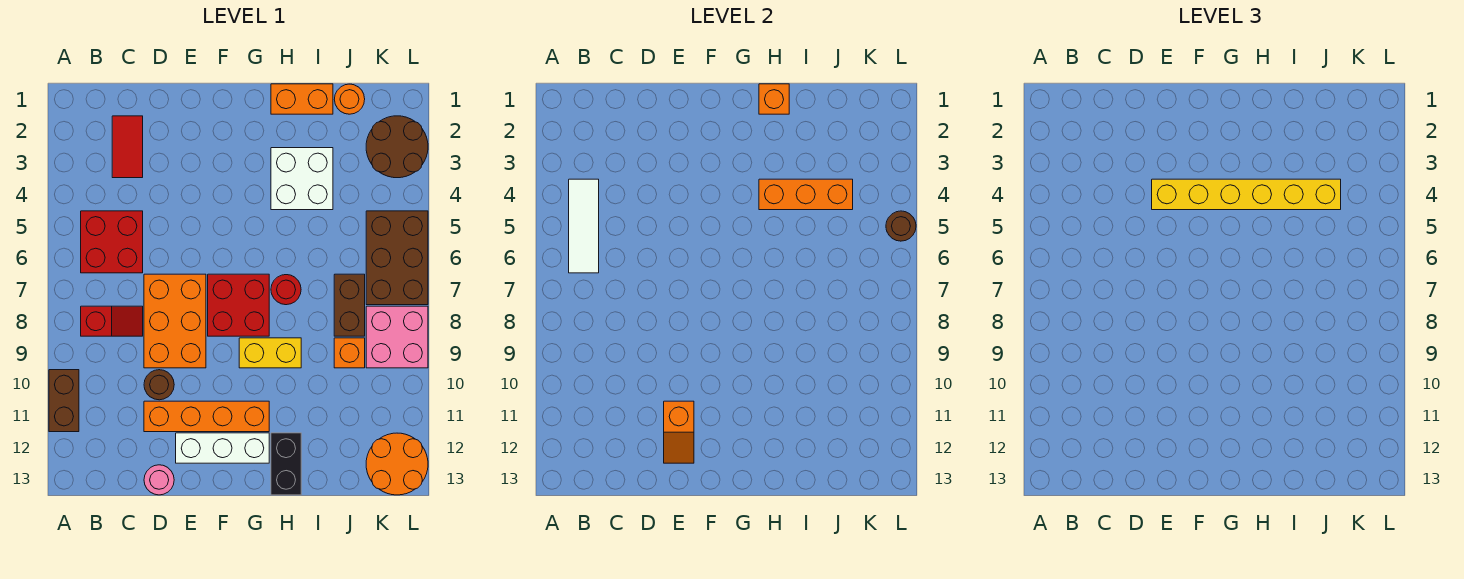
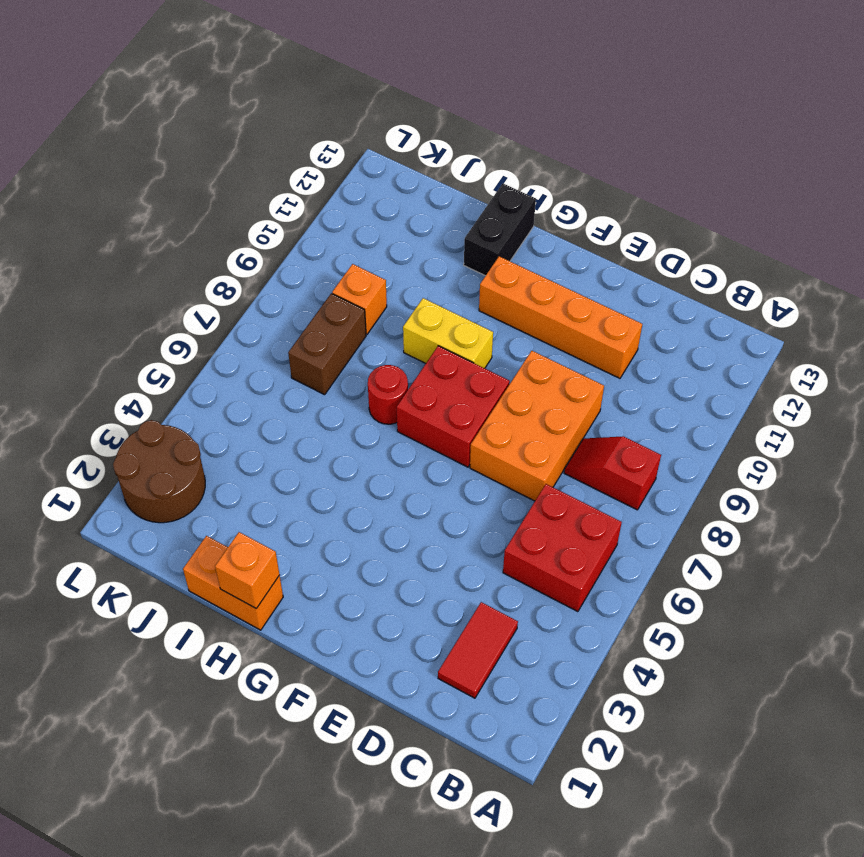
none -> brown 1x2 brick [49,370,79,432]
none -> brown 1x1 round brick [144,370,174,400]
none -> pink 1x1 round brick [144,465,174,495]

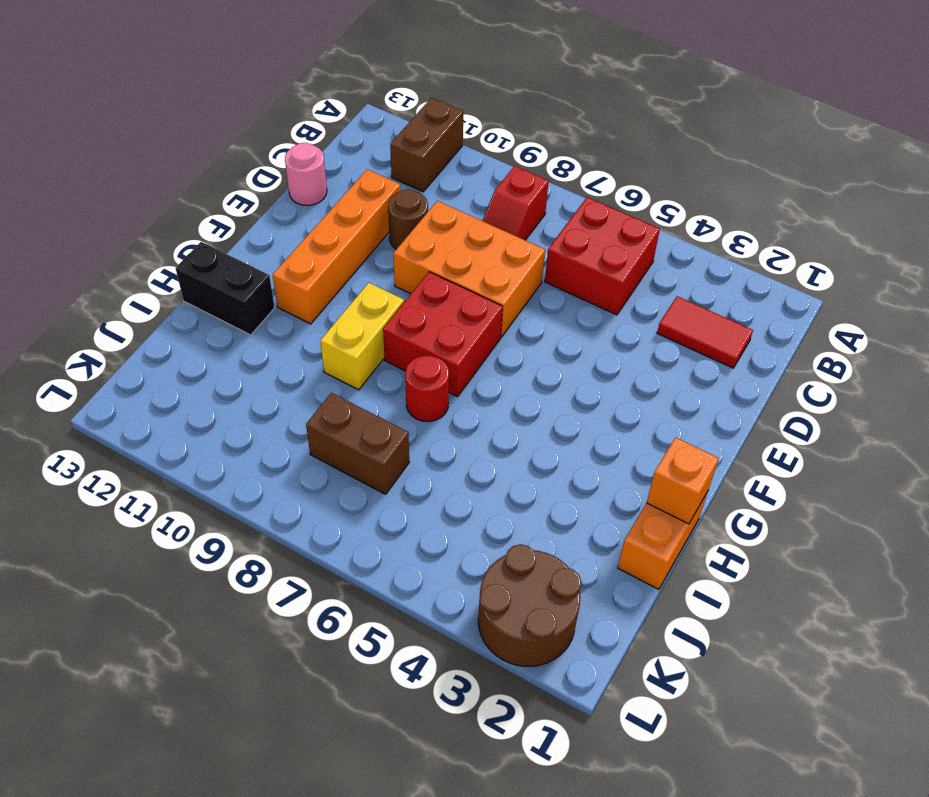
brown 1x2 brick [390,98,464,192] -> brown 1x2 brick turned to [49,370,79,432]
none -> white 1x3 brick [176,433,269,463]
none -> white 2x2 brick [271,148,333,210]
none -> orange 1x1 round brick [334,84,365,114]

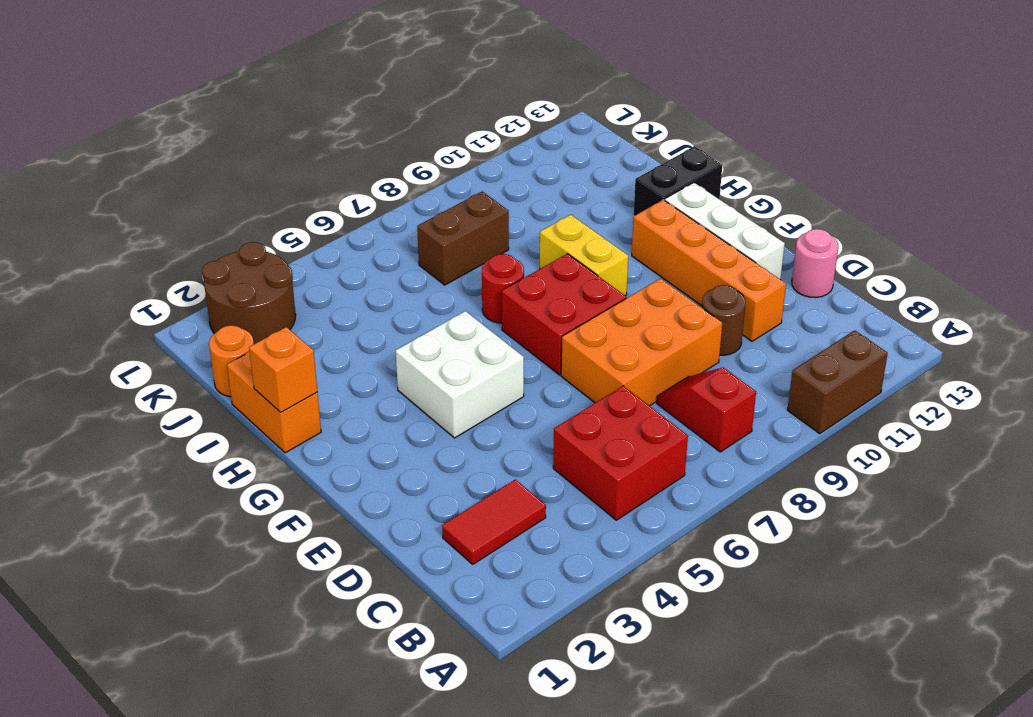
white 2x2 brick [396,311,524,438] -> white 2x2 brick moved to [271,148,333,210]
none -> orange 1x1 brick [334,338,365,368]
none -> brown 2x3 brick [366,211,428,305]
none -> pink 2x2 brick [366,306,428,368]

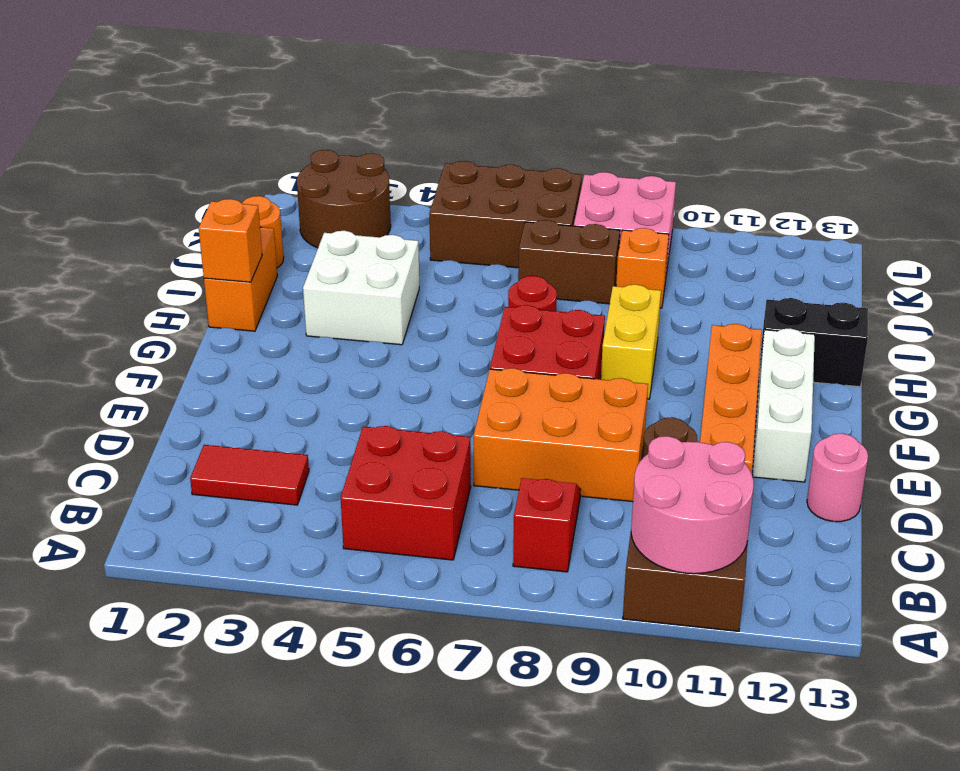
pink 2x2 round brick [631,436,754,574] -> none
none -> orange 2x2 round brick [366,433,428,495]
none -> white 1x3 tile [569,179,599,273]
none -> orange 1x2 slope [664,401,694,463]

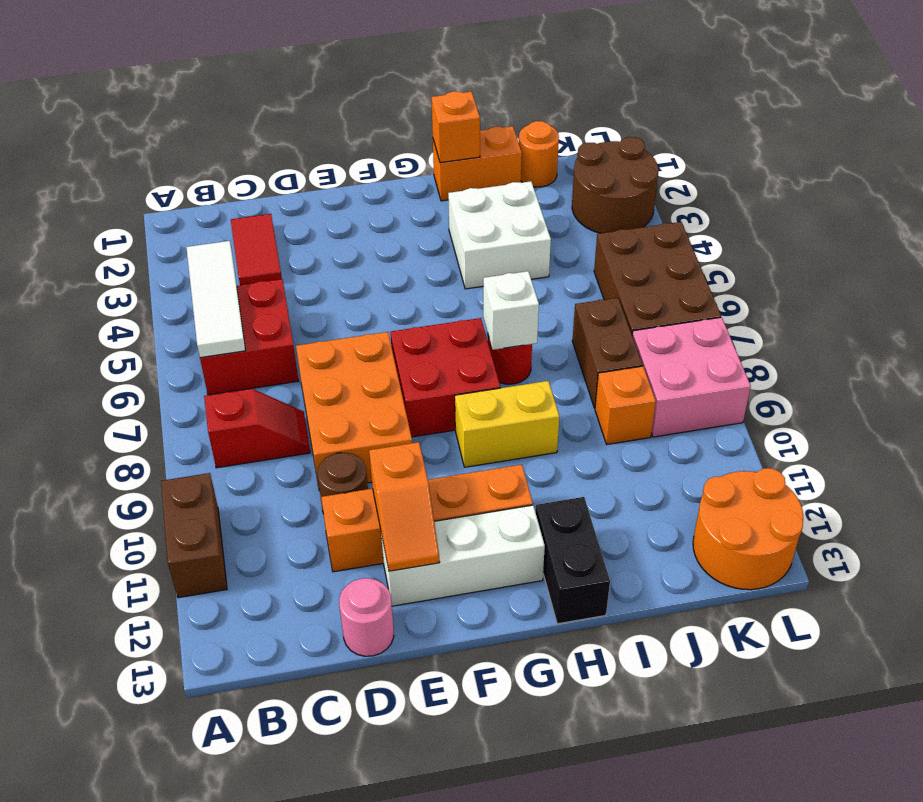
white 1x1 brick [483,271,539,350] -> none
none -> orange 1x3 brick [759,179,853,210]
none -> brown 1x1 round brick [886,211,916,241]
none -> yellow 1x6 brick [1152,179,1341,210]

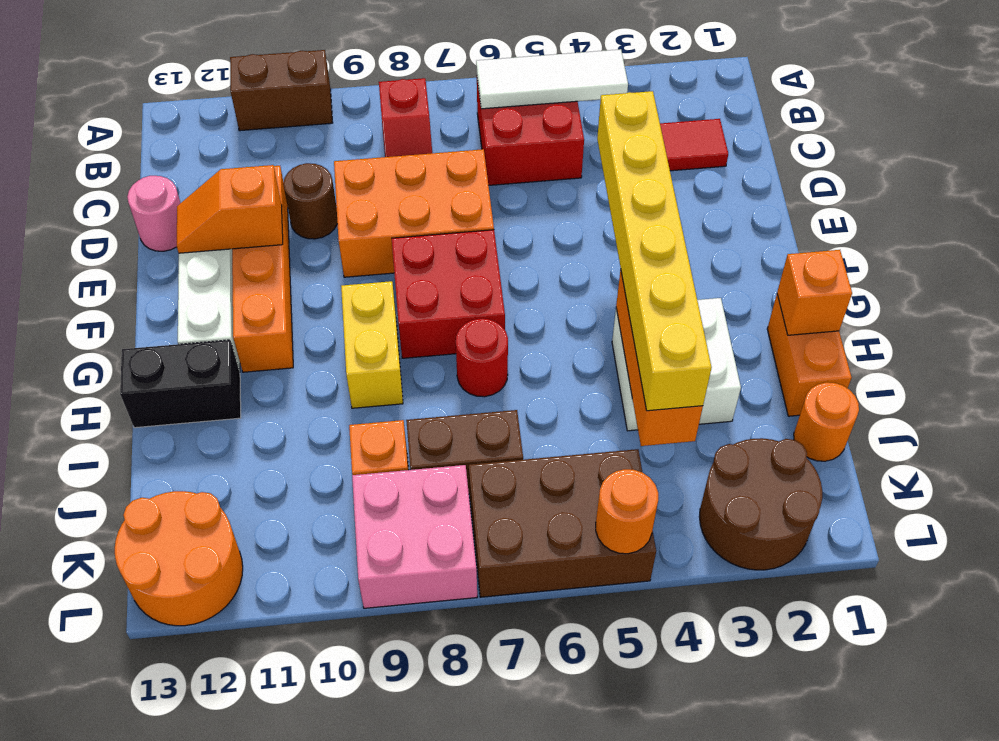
orange 1x1 round brick [596,469,658,554] -> brown 1x1 round brick [886,211,916,241]

